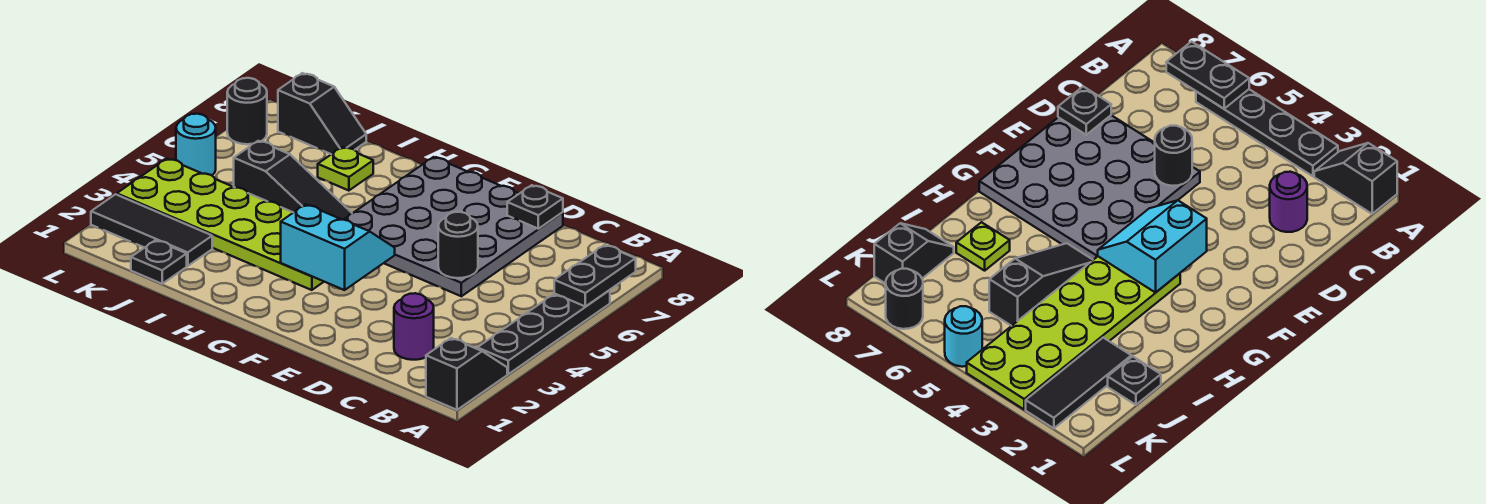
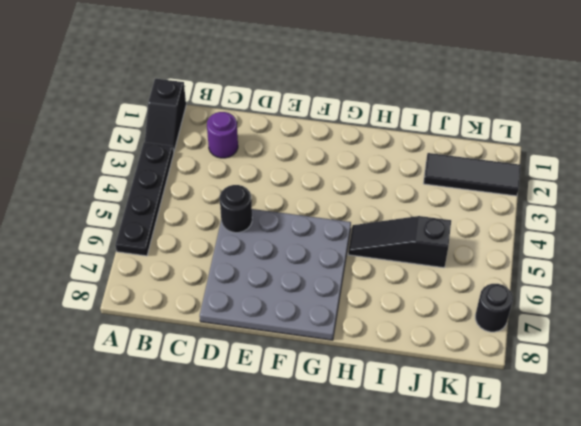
none -> lime 2x6 plate [117,159,324,290]
none -> lime 1x1 plate [318,147,373,191]
none -> black 1x1 plate [131,240,187,284]

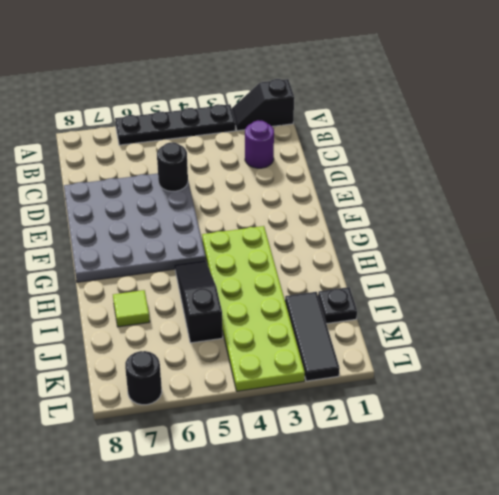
lime 1x1 tile [113,290,150,327] -> lime 1x1 plate [318,147,373,191]
none -> black 1x2 slope [278,73,366,154]
none -> cyan 1x1 round brick [176,114,216,175]
none -> black 1x2 plate [554,245,636,306]

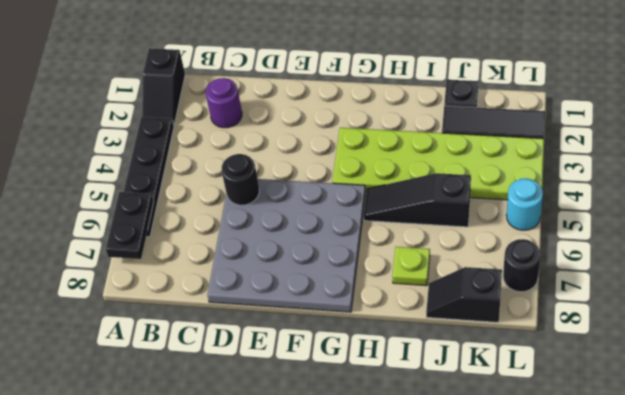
none -> black 1x1 plate [507,185,563,229]
none -> cyan 2x2 slope [281,204,395,290]

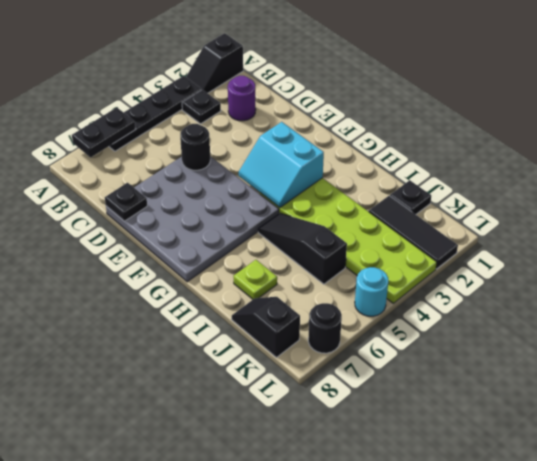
black 1x1 plate [182,90,221,124] -> none

